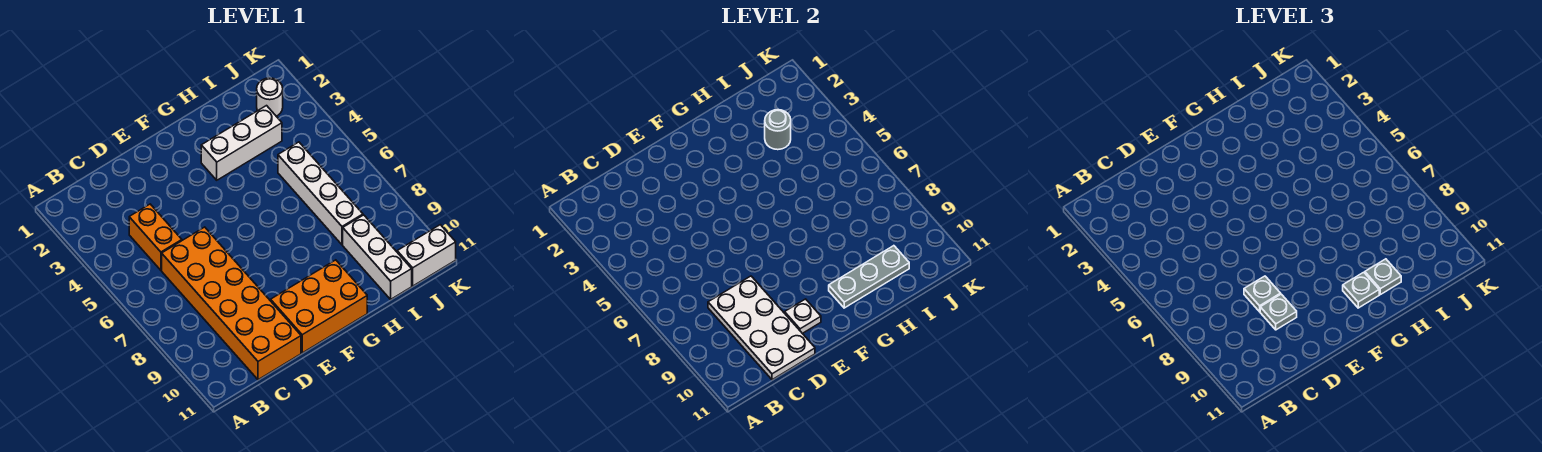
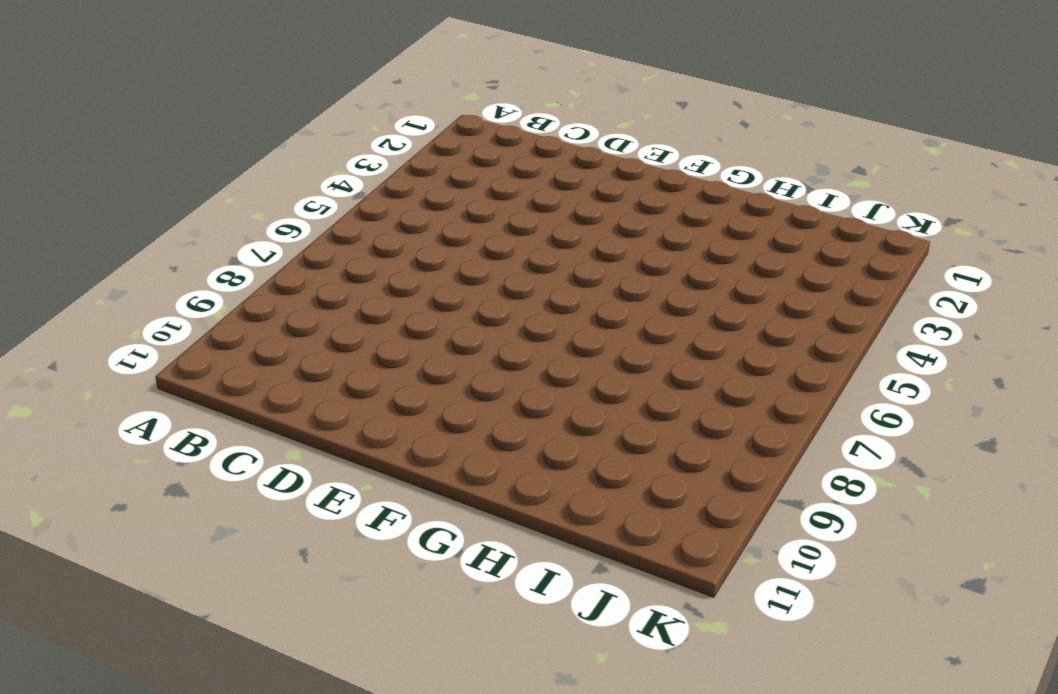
none -> orange 1x2 brick [129,204,182,270]
none -> orange 2x6 brick [162,227,301,380]
none -> orange 2x3 brick [271,260,367,353]

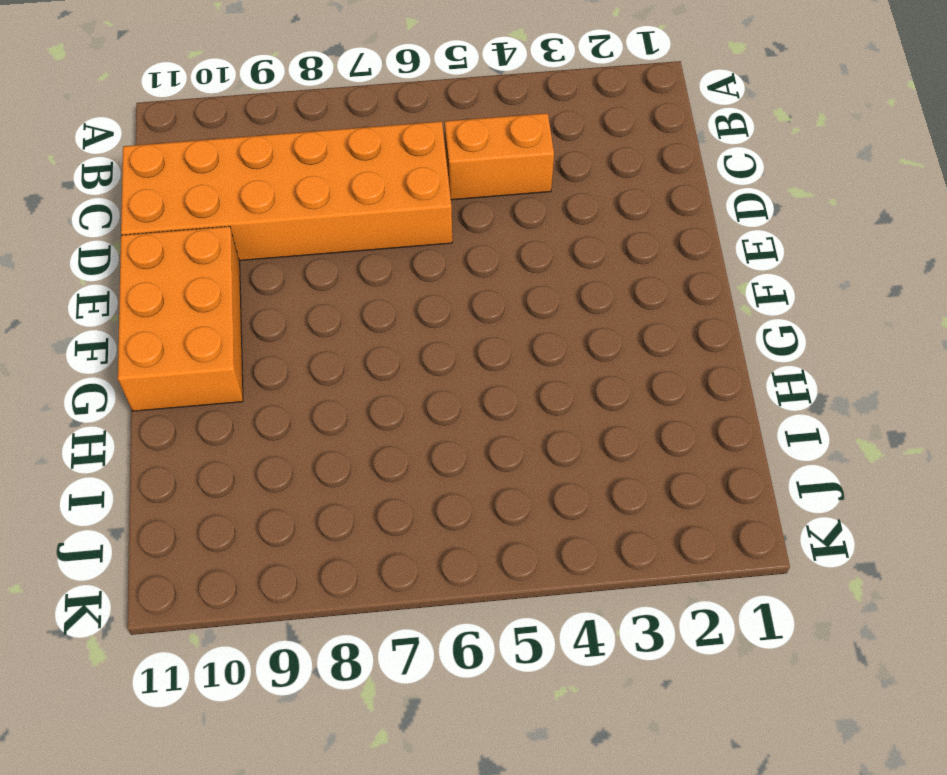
none -> white 1x3 brick [201,106,282,180]
none -> white 1x4 brick [278,142,363,245]
none -> white 1x3 brick [343,215,412,299]

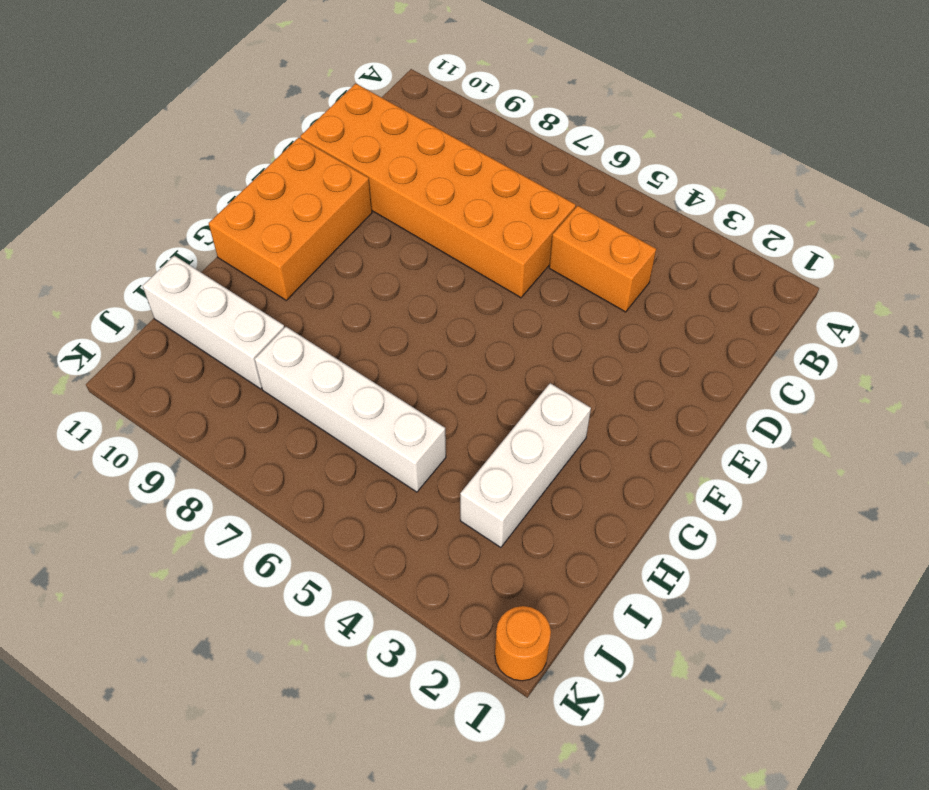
orange 1x1 round brick [495,606,551,681] -> none
none -> white 1x1 round brick [257,78,283,116]
none -> white 1x2 brick [397,225,456,286]
none -> white 2x4 plate [708,276,815,380]

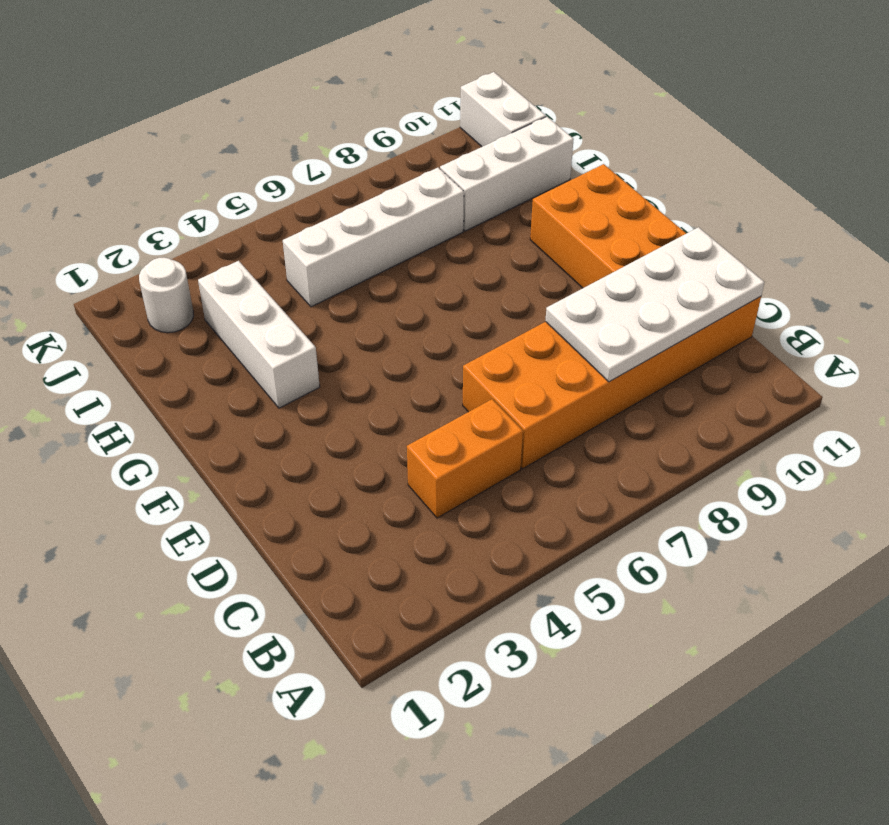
none -> white 1x1 plate [785,299,821,333]
none -> grey 1x3 plate [829,246,909,308]
none -> grey 1x1 round brick [765,110,791,150]

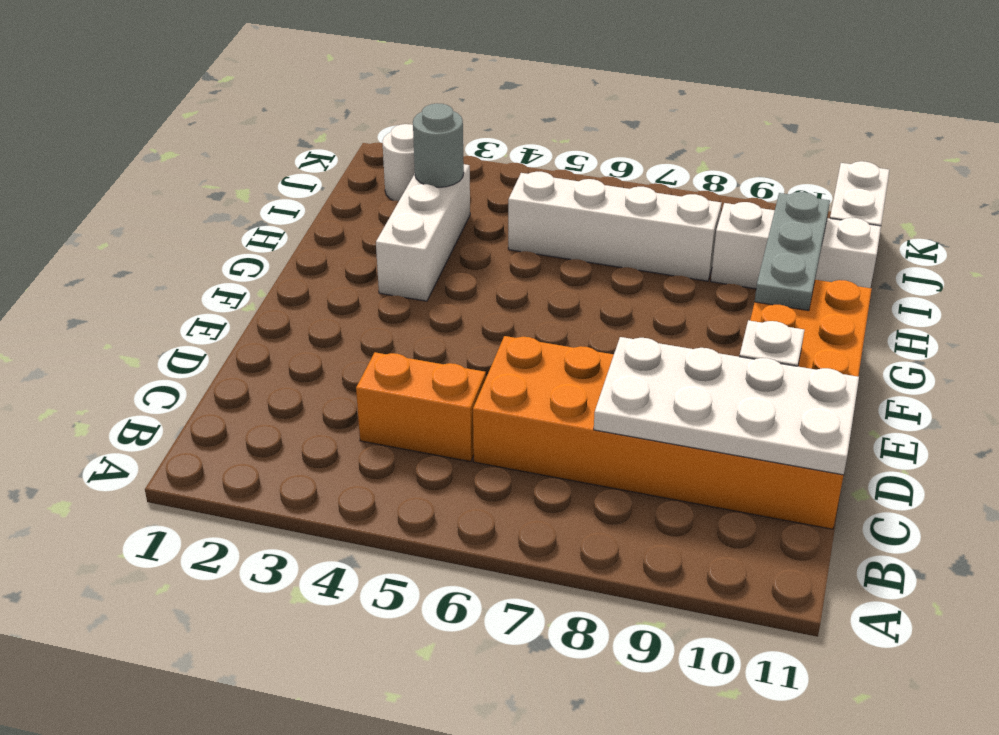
none -> grey 1x1 plate [1244,276,1281,312]
none -> grey 1x1 plate [1260,294,1297,330]
none -> grey 1x1 plate [1343,272,1379,308]

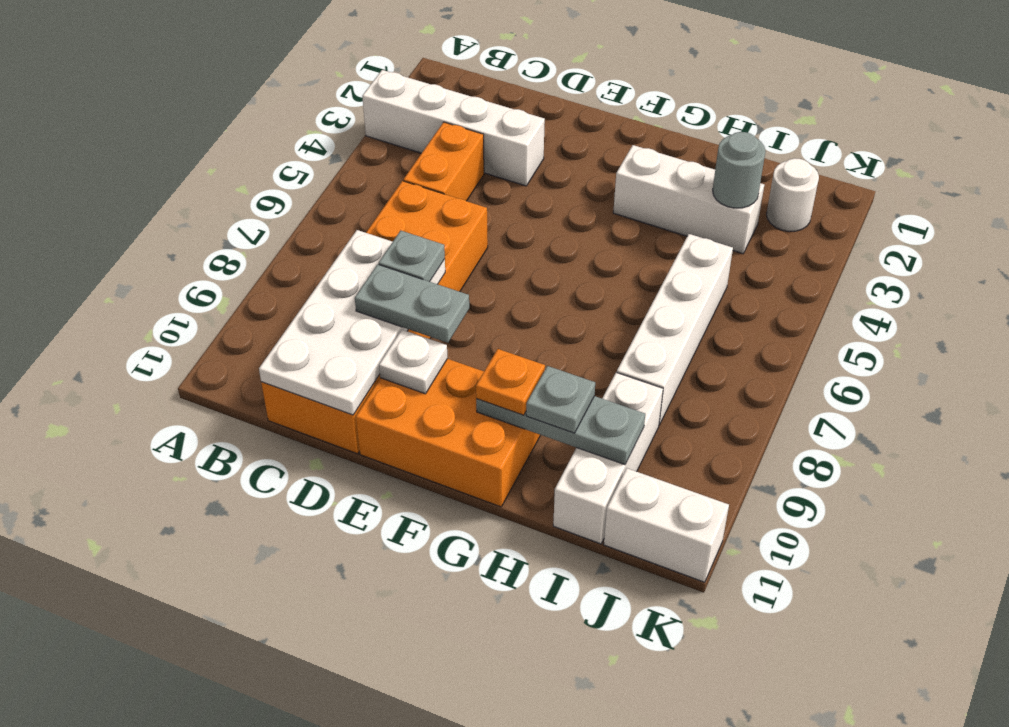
white 1x4 brick [362,70,545,186] -> none
grey 1x2 plate [355,264,469,343] -> grey 1x1 plate [1260,294,1297,330]
orange 1x1 plate [476,349,545,415] -> grey 1x1 plate [1343,272,1379,308]

